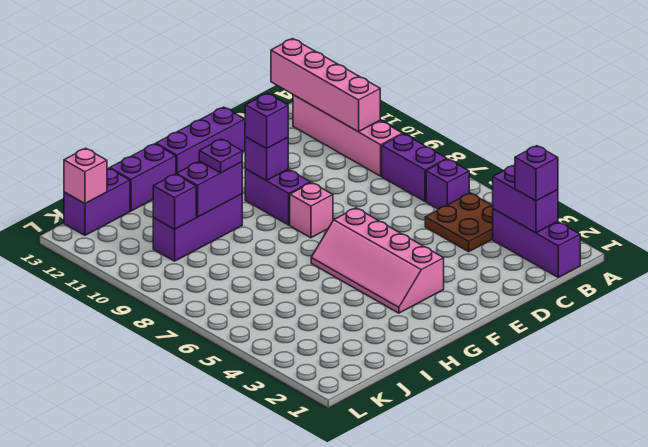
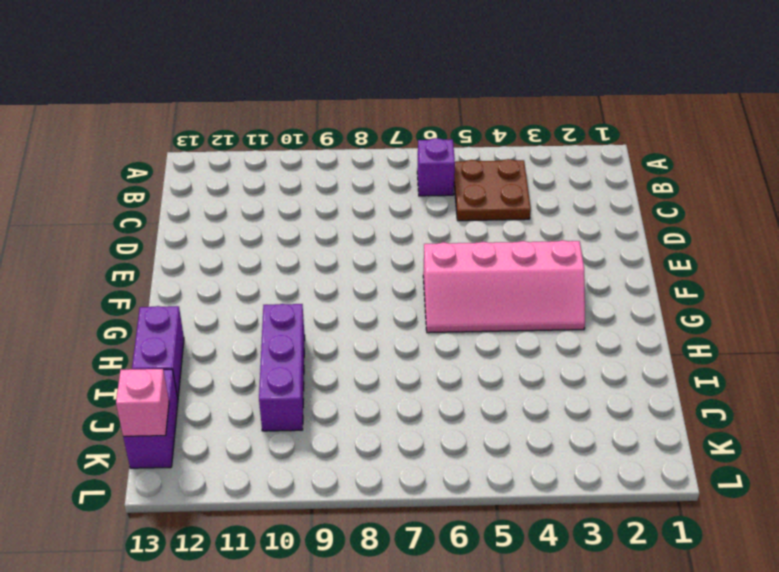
none -> purple 1x3 brick [493,209,580,277]
none -> purple 1x2 brick [382,134,447,202]
none -> pink 1x4 brick [293,95,403,176]

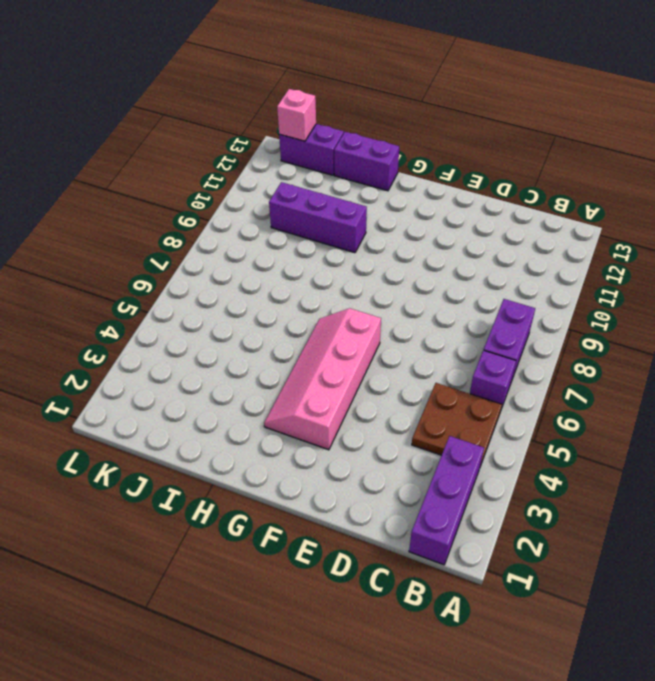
none -> pink 1x4 brick [293,95,403,176]
none -> purple 1x3 brick [156,107,245,174]
none -> pink 1x1 brick [290,183,333,238]

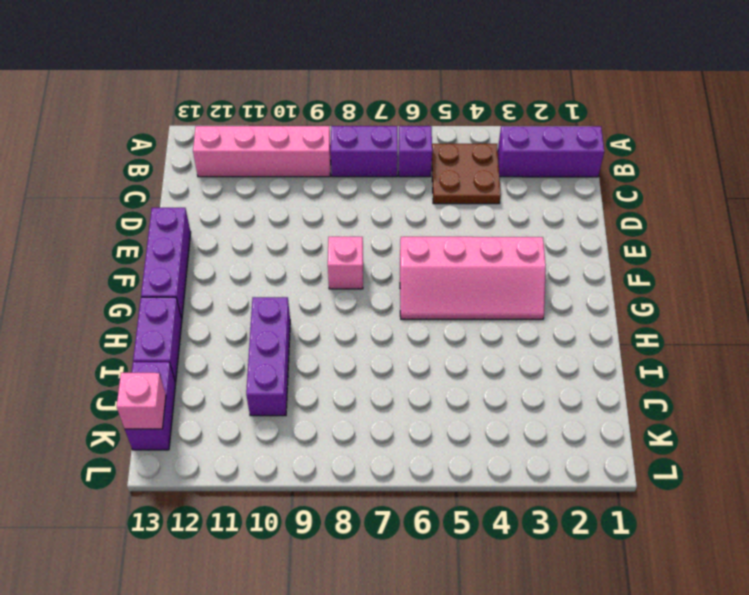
none -> purple 1x2 brick [245,169,311,225]
none -> purple 1x2 brick [493,165,558,233]
none -> pink 1x4 brick [271,39,380,132]

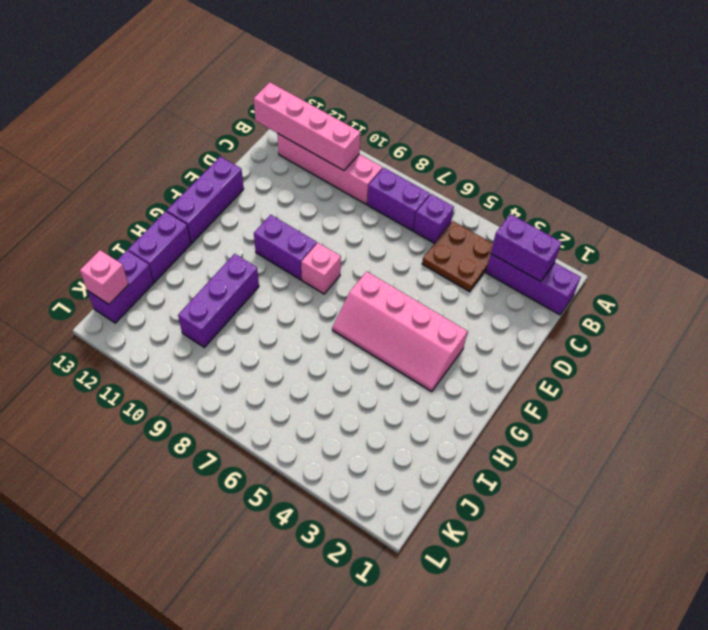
none -> purple 1x1 brick [245,137,288,180]
none -> purple 1x2 brick [176,161,242,217]
none -> purple 1x1 brick [153,174,196,229]

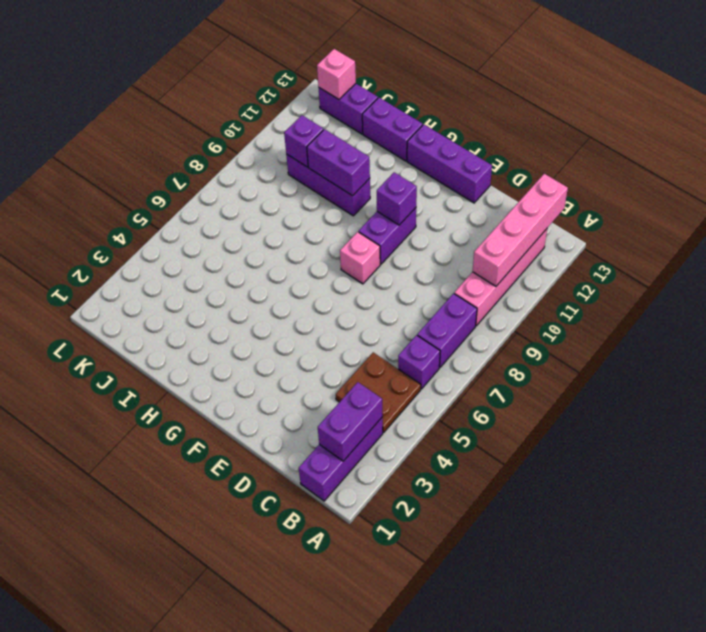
none -> pink 2x4 slope [311,208,444,313]
none -> purple 1x1 brick [515,146,558,201]
none -> purple 1x1 brick [245,93,288,149]

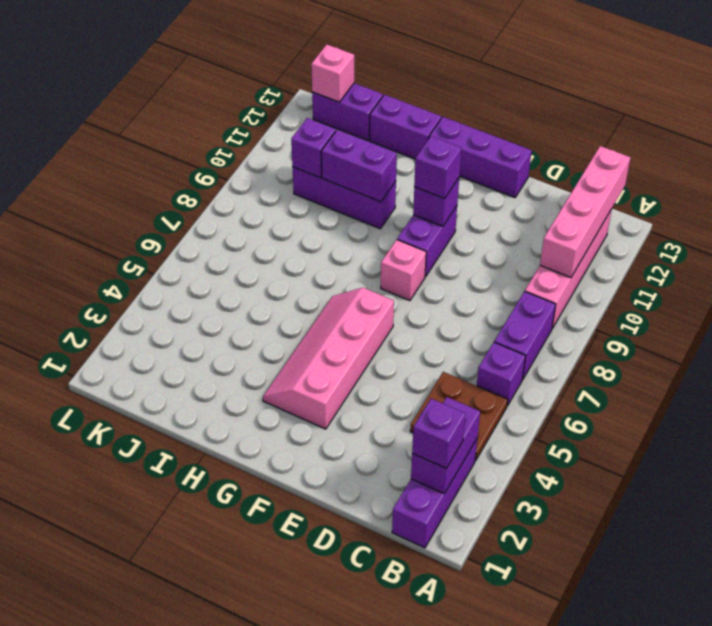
none -> purple 1x1 plate [199,139,242,173]

